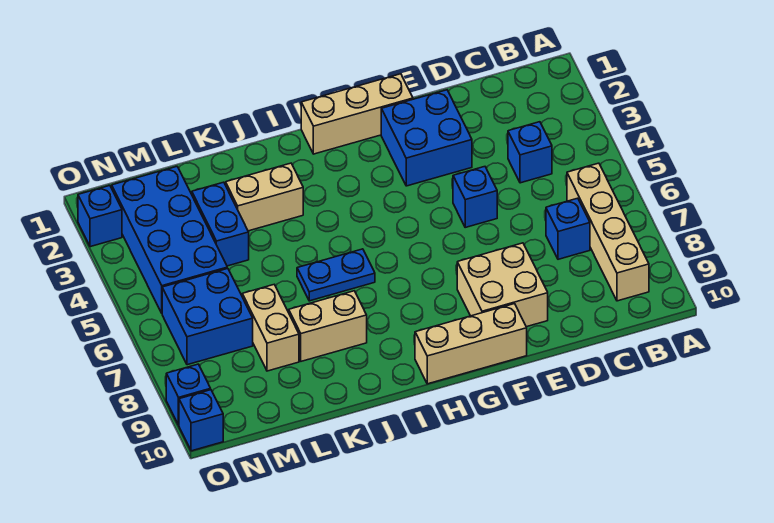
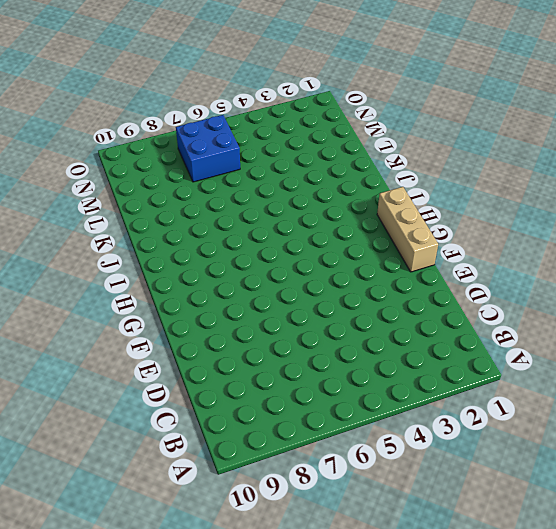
none -> tan 1x4 brick [567,163,649,301]
none -> blue 1x1 brick [508,122,552,183]
none -> blue 1x1 brick [546,198,590,259]

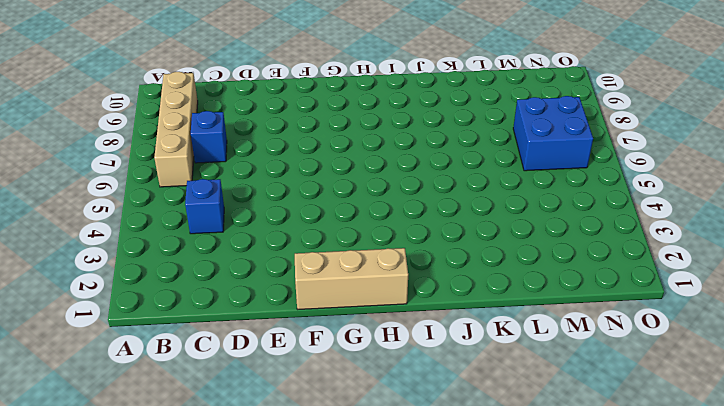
none -> blue 2x2 brick [381,90,472,186]
none -> blue 1x1 brick [453,167,497,227]
none -> tan 2x2 brick [457,243,548,327]

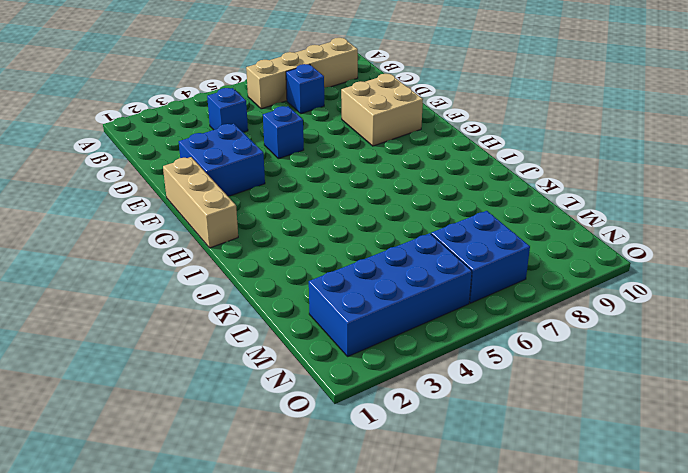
none -> tan 1x3 brick [415,304,527,384]
none -> blue 1x2 plate [297,249,375,301]
none -> tan 1x2 brick [226,163,303,231]

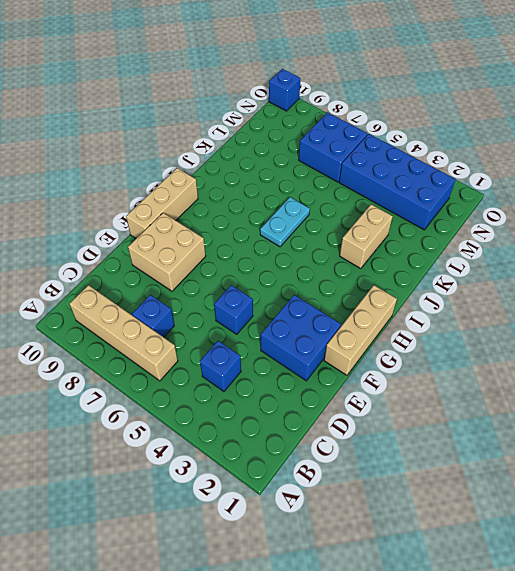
cyan 1x2 plate [260,197,310,247] -> blue 1x2 plate [297,249,375,301]
none -> tan 1x2 brick [289,291,367,361]
none -> blue 1x2 brick [192,182,249,266]
none -> tan 1x2 brick [242,285,299,371]

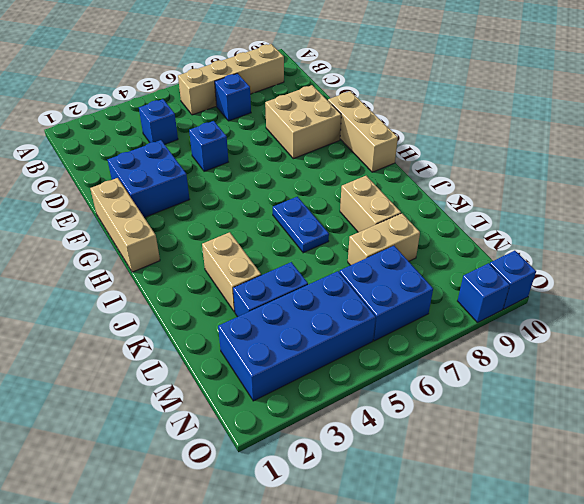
none -> blue 1x1 brick [78,186,122,247]

